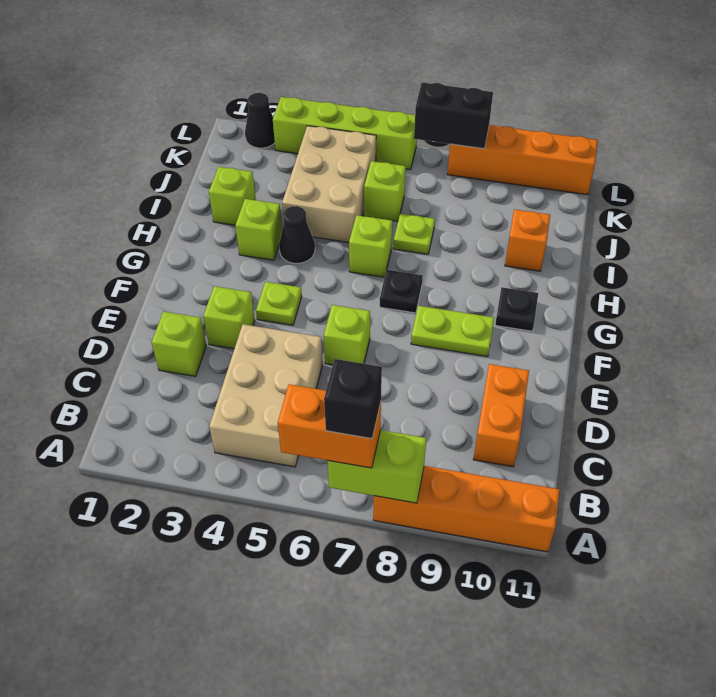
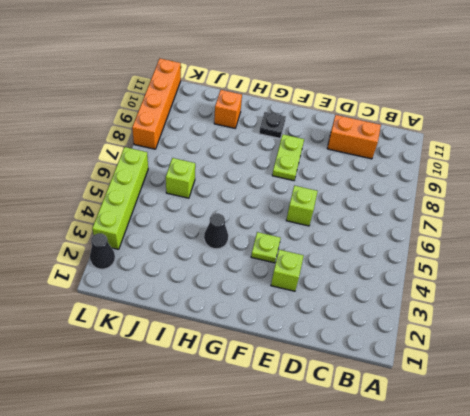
none -> orange 1x4 brick [373,466,560,552]
none -> tan 2x3 brick [209,324,323,467]
none -> lime 1x1 brick [152,311,206,376]

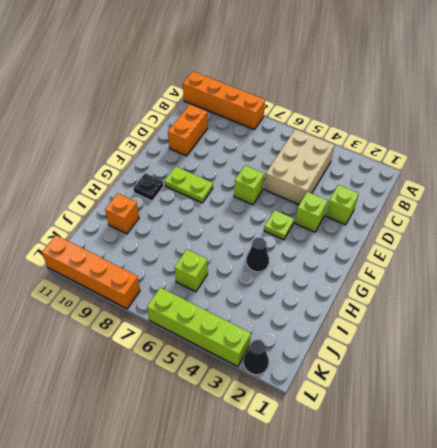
none -> black 1x1 plate [380,270,423,313]
none -> lime 1x1 brick [235,199,282,260]
none -> lime 1x1 brick [349,215,392,277]

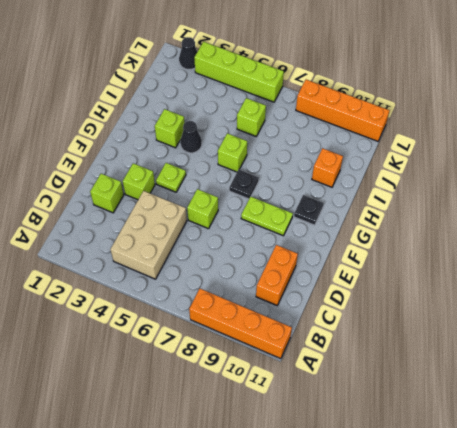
none -> lime 1x1 brick [209,167,256,225]
none -> tan 2x3 brick [282,126,376,242]
none -> lime 1x1 plate [393,214,435,254]

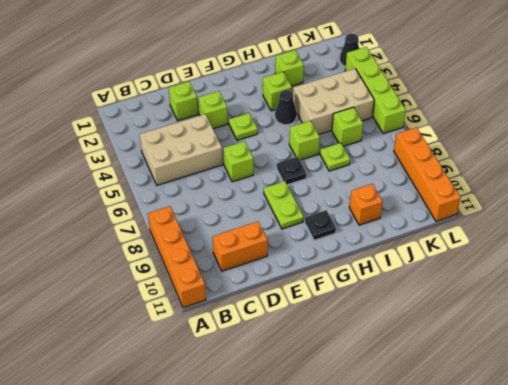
none -> lime 1x2 brick [327,430,427,503]
none -> black 1x2 brick [414,83,493,149]
none -> orange 1x2 brick [278,384,381,468]

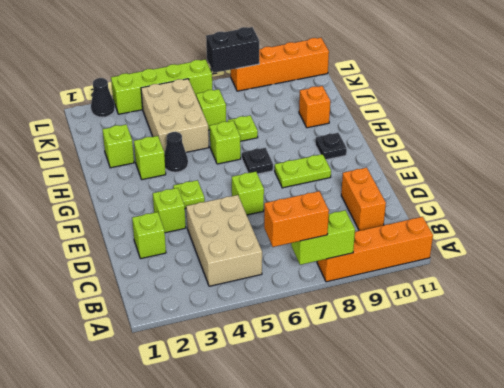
none -> black 1x1 brick [324,359,382,439]

